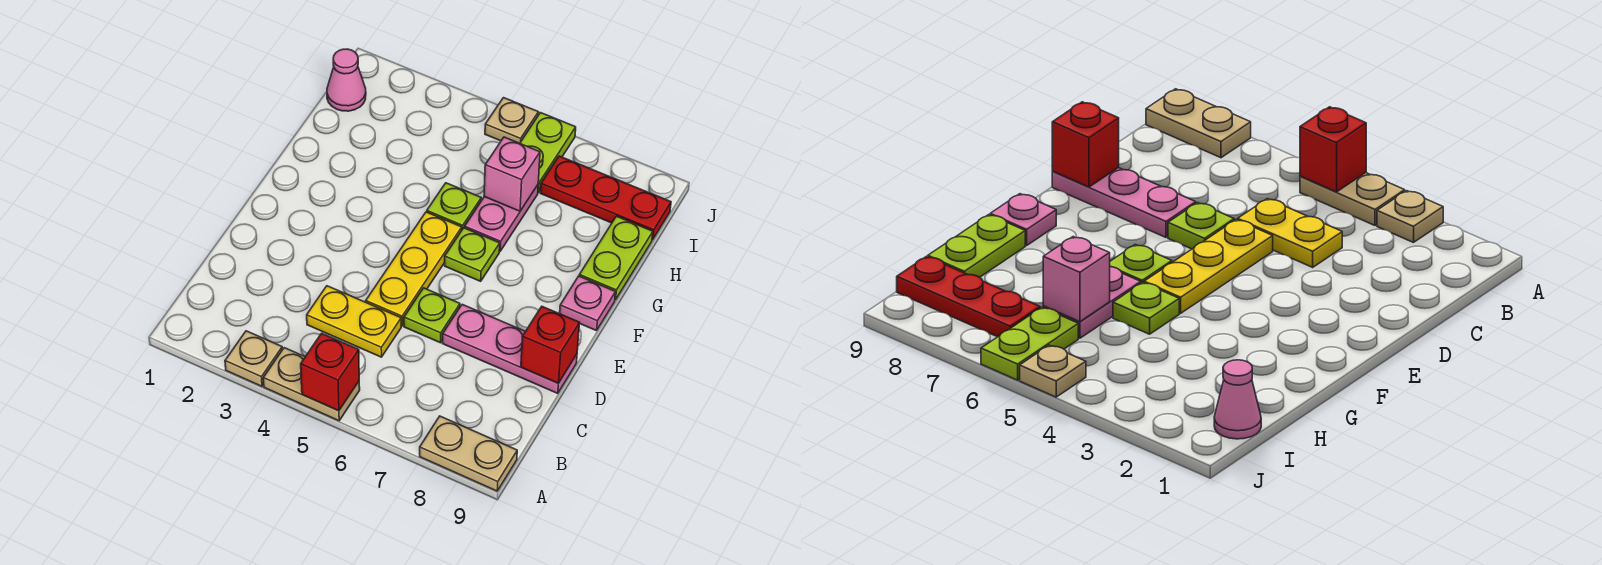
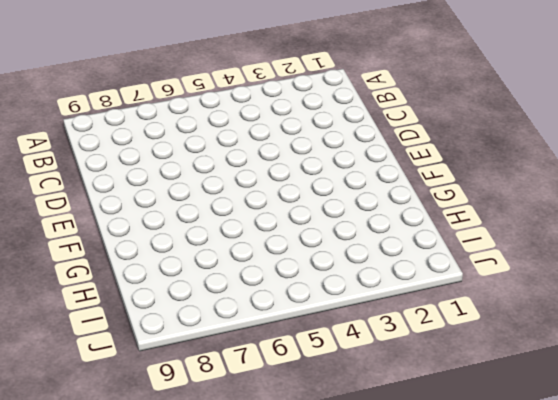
none -> tan 1x1 plate [225,331,282,386]
none -> tan 1x2 plate [263,348,360,421]
none -> tan 1x2 plate [420,416,517,491]

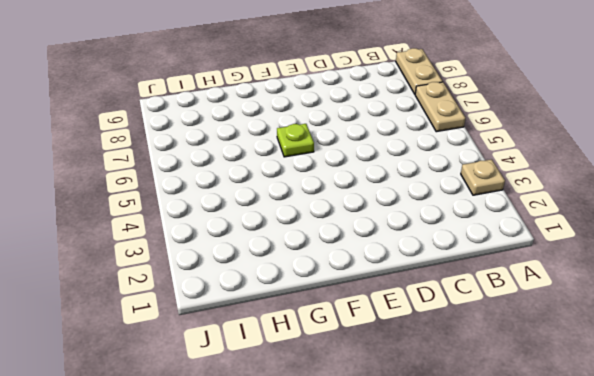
tan 1x2 plate [415,82,466,132] -> tan 1x2 plate moved to [263,348,360,421]
none -> yellow 1x2 plate [307,286,401,357]
none -> yellow 1x3 plate [366,212,462,326]
none -> lime 1x1 plate [404,288,460,343]

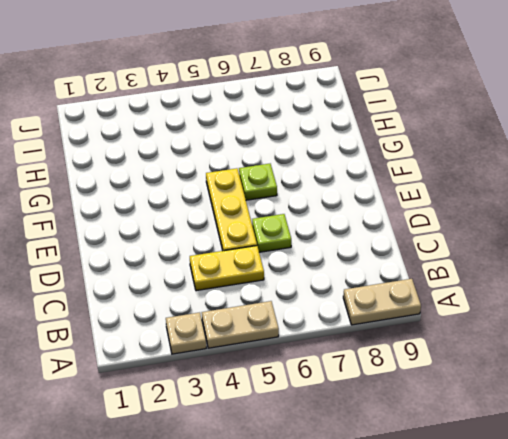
none -> pink 1x3 plate [443,304,577,393]
none -> pink 1x1 plate [560,276,616,331]
none -> lime 1x1 plate [427,183,481,229]

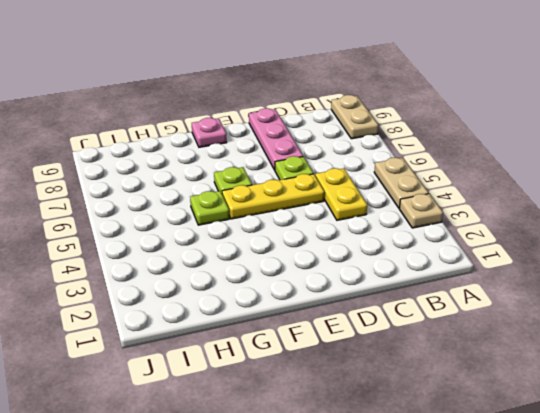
none -> pink 1x2 plate [465,185,538,251]
none -> lime 1x2 plate [579,216,653,300]
none -> pink 1x1 cone [327,49,366,111]

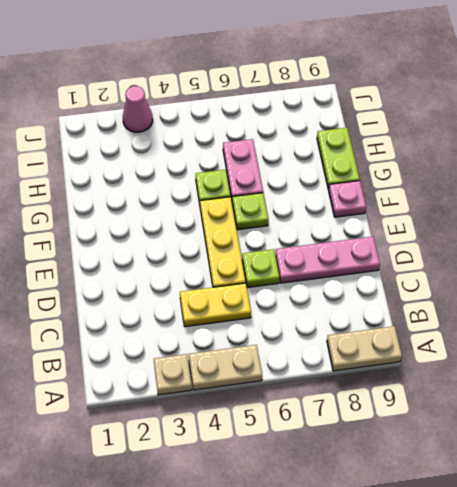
pink 1x1 cone [123,86,153,132] -> pink 1x1 cone moved to [327,49,366,111]
none -> lime 1x2 plate [520,113,576,193]
none -> red 1x3 plate [541,156,671,240]
none -> tan 1x1 plate [485,98,539,143]

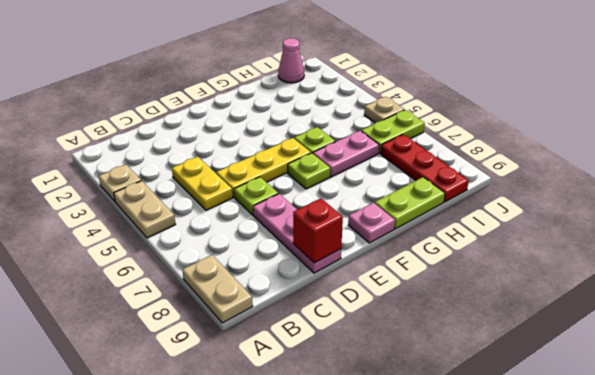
none -> red 1x1 brick [301,333,359,411]
none -> pink 1x1 brick [484,137,540,211]

